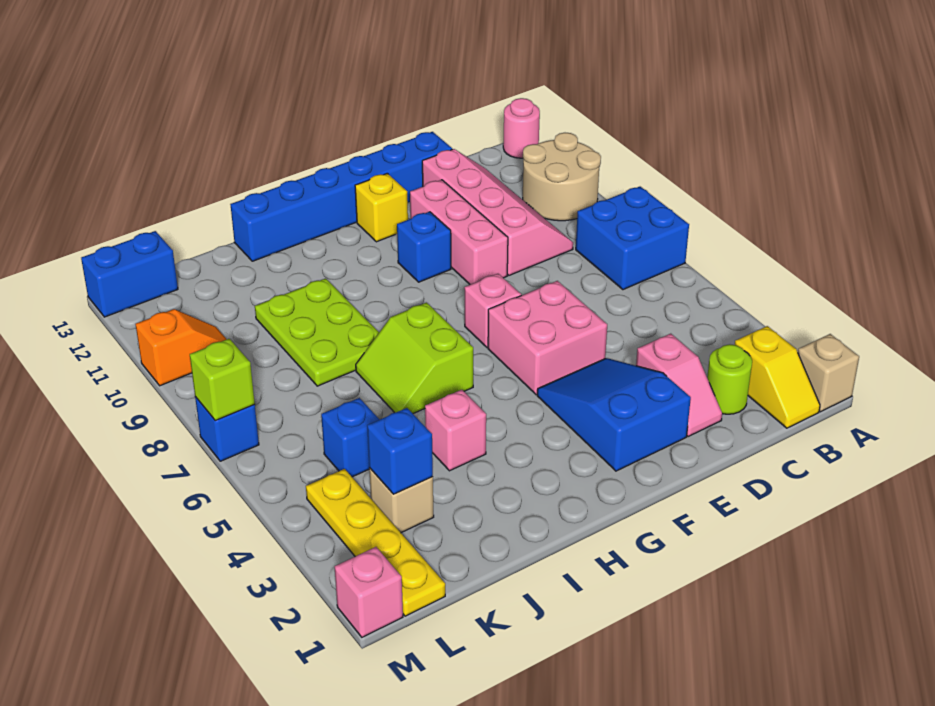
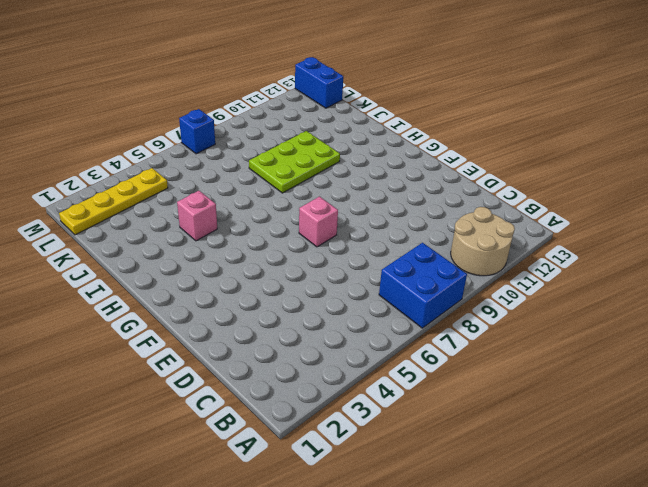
none -> tan 1x1 brick [798,334,859,412]
none -> pink 1x1 round brick [503,98,540,158]
none -> yellow 1x2 slope [735,326,820,428]

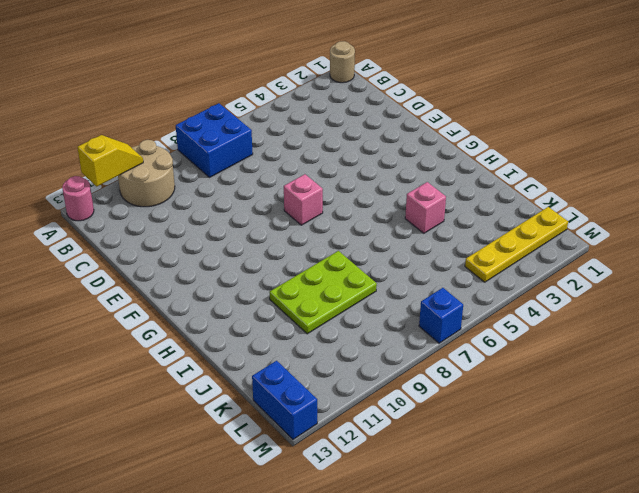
tan 1x1 round brick [330,41,355,83] -> tan 1x1 brick [798,334,859,412]
yellow 1x2 slope [77,135,143,186] -> yellow 1x2 slope moved to [735,326,820,428]
none -> lime 1x1 round brick [707,344,752,414]
none -> pink 2x4 slope [422,149,573,275]
none -> pink 1x2 slope [636,334,722,436]

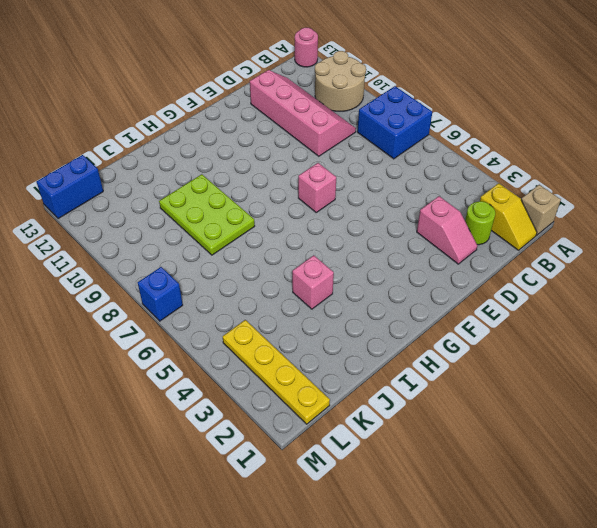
none -> blue 1x6 brick [230,132,452,261]
none -> blue 2x3 slope [537,358,691,471]
none -> pink 2x2 brick [488,281,607,395]

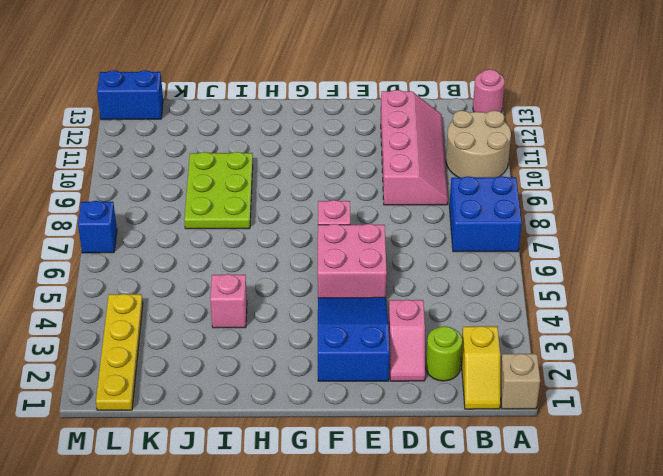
none -> blue 1x6 brick [230,132,452,261]
none -> pink 1x3 brick [410,180,508,285]
none -> blue 1x1 brick [397,212,451,282]

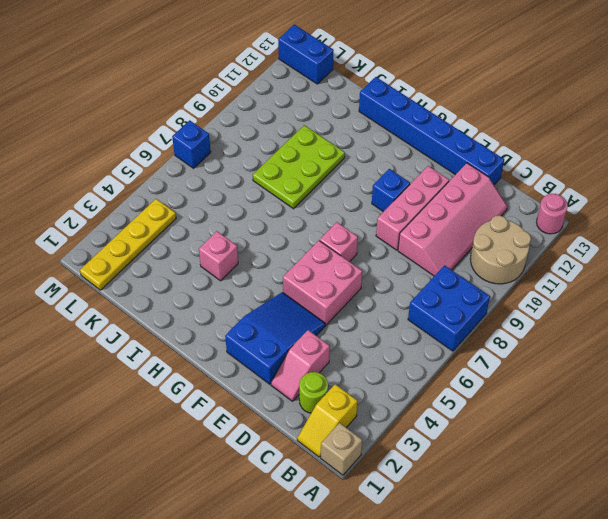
none -> yellow 1x1 brick [355,173,408,242]
none -> lime 2x2 slope [356,303,473,414]
none -> tan 1x1 brick [369,468,434,533]

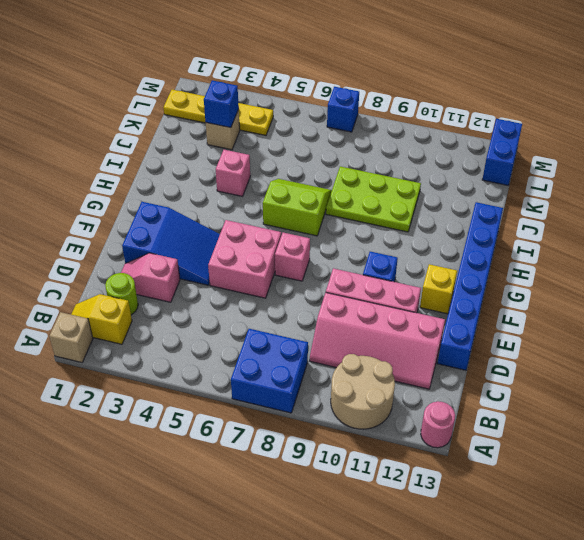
none -> blue 1x1 brick [321,398,380,477]
none -> orange 1x2 slope [135,309,227,386]
none -> pink 1x1 brick [335,547,403,637]

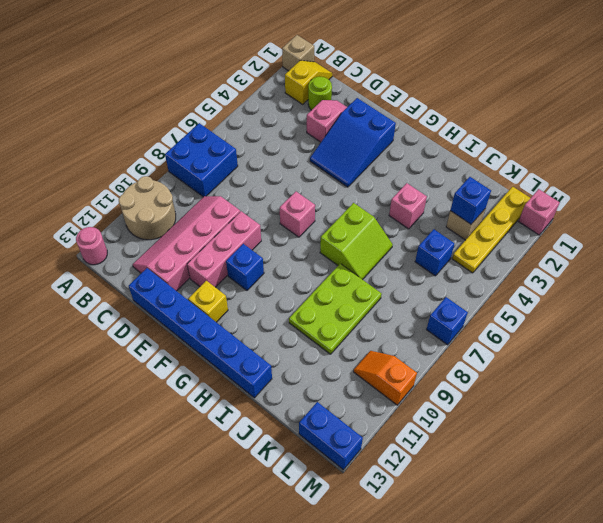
none -> pink 2x2 brick [488,281,607,395]
none -> lime 1x1 brick [190,339,255,420]

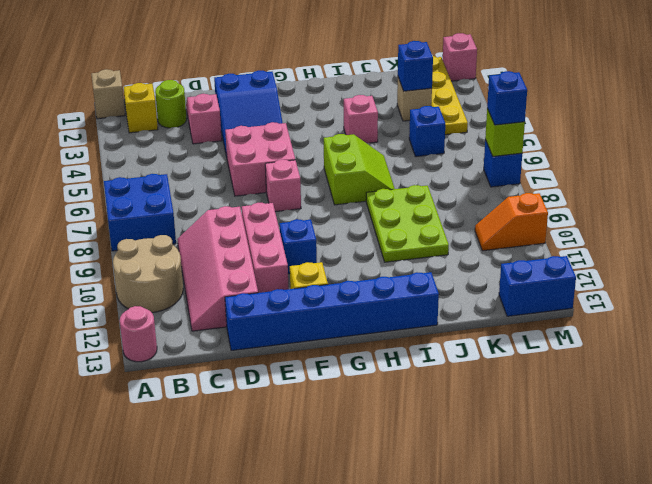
blue 1x1 brick [487,71,527,125] -> none

